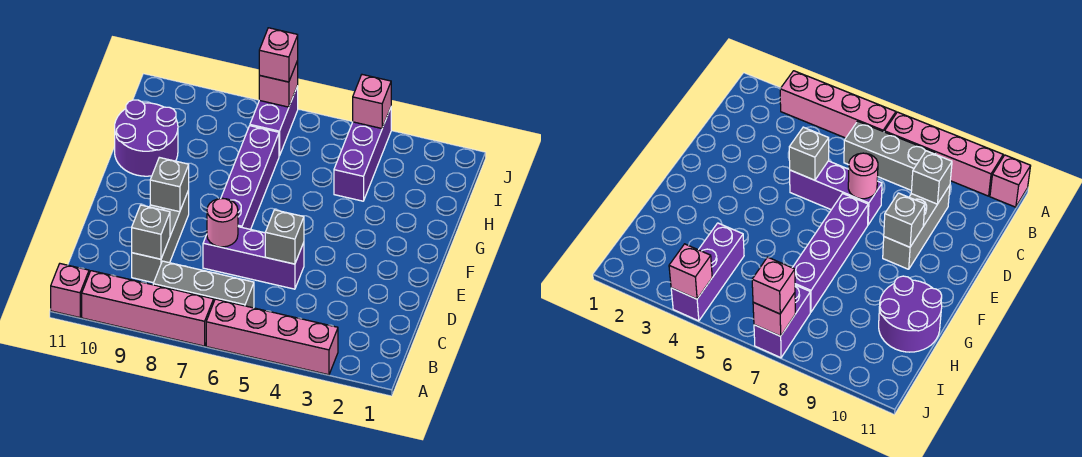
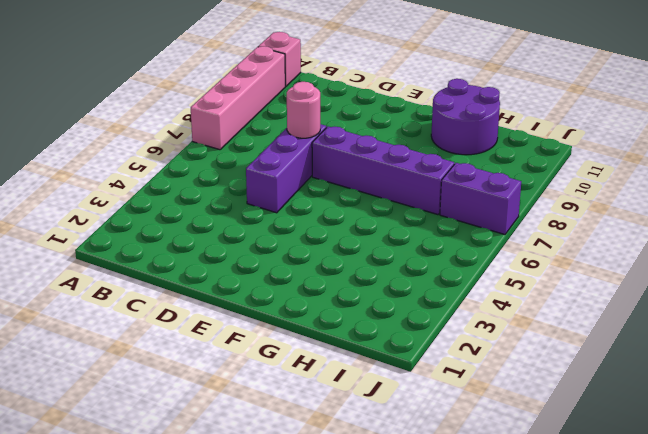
none -> pink 1x4 brick [206,299,338,375]
none -> grey 1x3 brick [153,261,254,308]
none -> grey 1x3 brick [132,190,189,283]

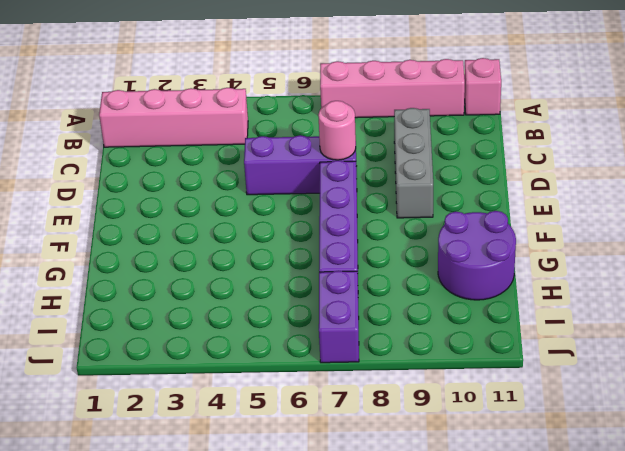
pink 1x4 brick [99,88,248,147] -> pink 1x4 brick moved to [206,299,338,375]
none -> grey 1x3 brick [153,261,254,308]
none -> purple 1x3 brick [334,108,391,201]
none -> grey 1x1 brick [132,205,170,259]

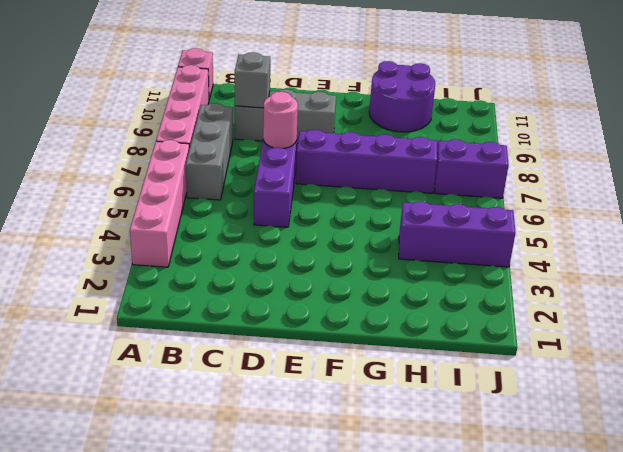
none -> grey 1x1 brick [265,210,304,264]
none -> grey 1x1 brick [150,157,189,212]
none -> pink 1x1 brick [353,75,391,128]

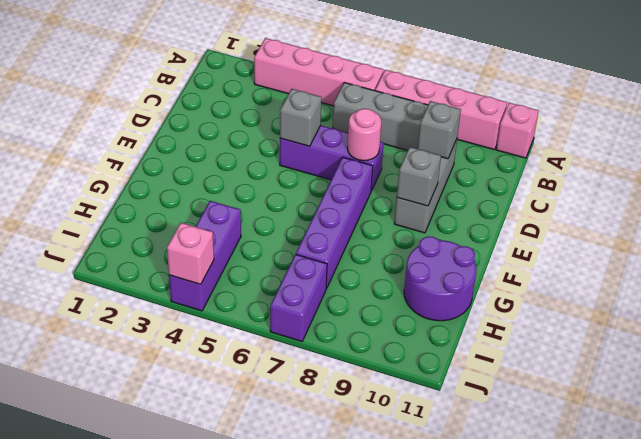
none -> pink 1x1 brick [259,61,298,107]
none -> pink 1x1 brick [259,28,298,82]

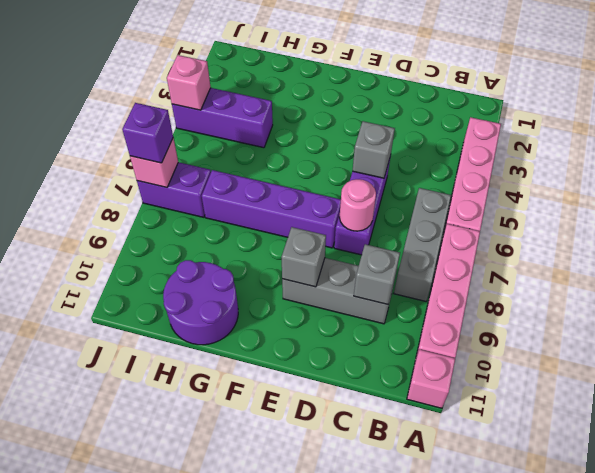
purple 1x1 brick [122,103,173,163] -> pink 1x1 brick [259,28,298,82]

